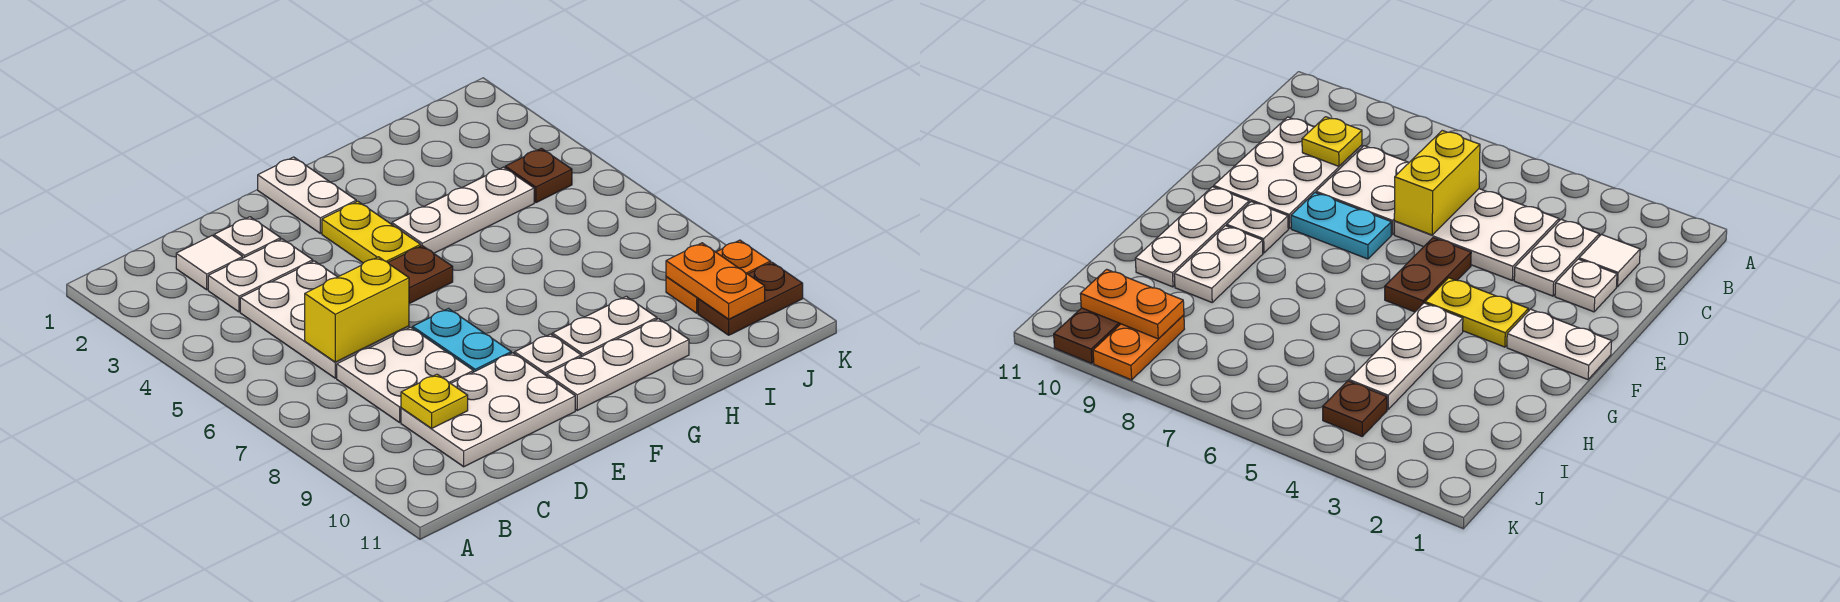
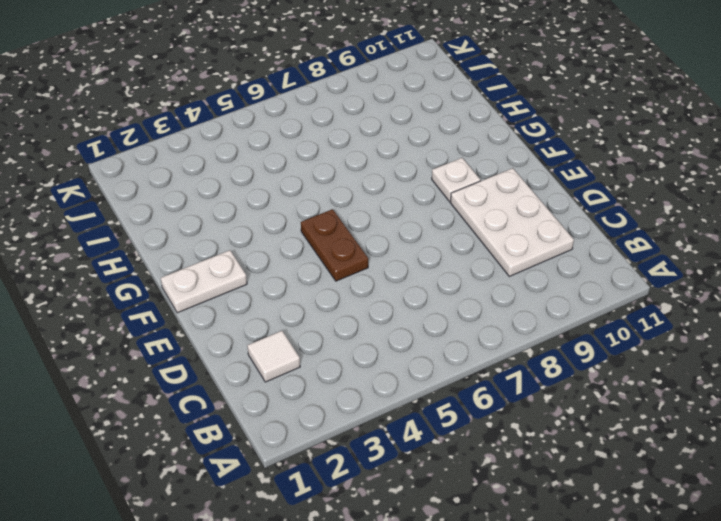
none -> white 1x2 plate [208,239,313,312]
none -> white 2x3 plate [240,261,409,378]
none -> white 2x2 plate [337,327,473,422]

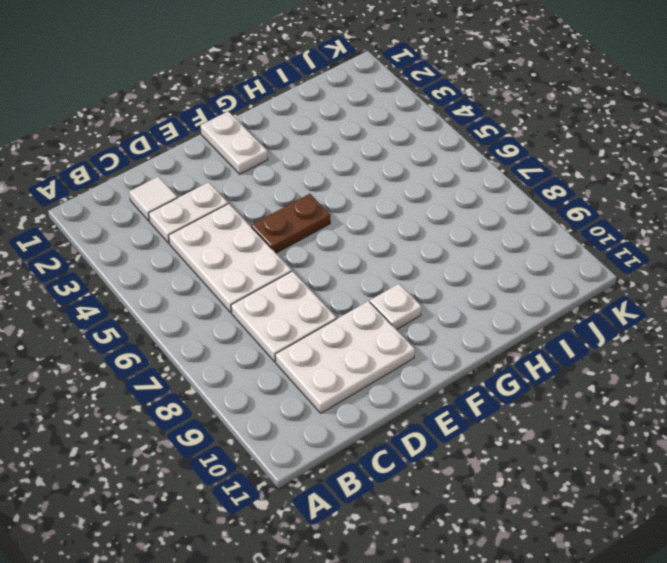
none -> white 1x1 plate [214,217,281,258]
none -> cyan 1x2 plate [413,309,511,372]
none -> yellow 1x2 plate [322,201,421,263]

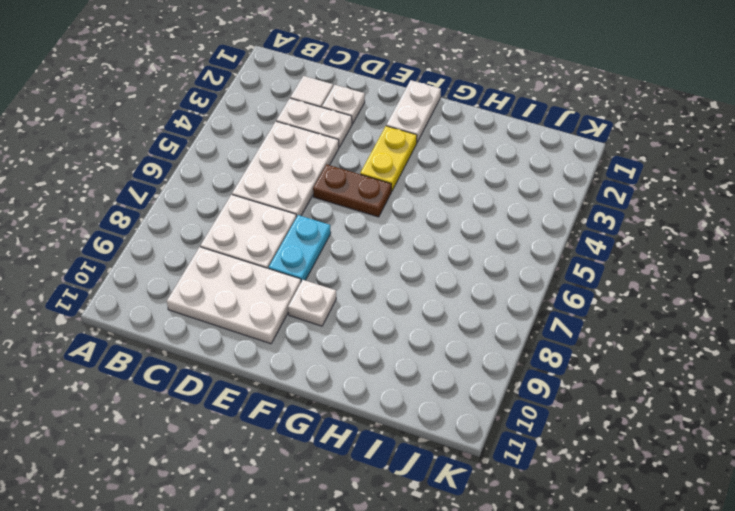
none -> white 1x3 plate [547,319,689,410]
none -> white 1x3 plate [392,167,534,253]
none -> white 1x2 plate [552,296,657,357]

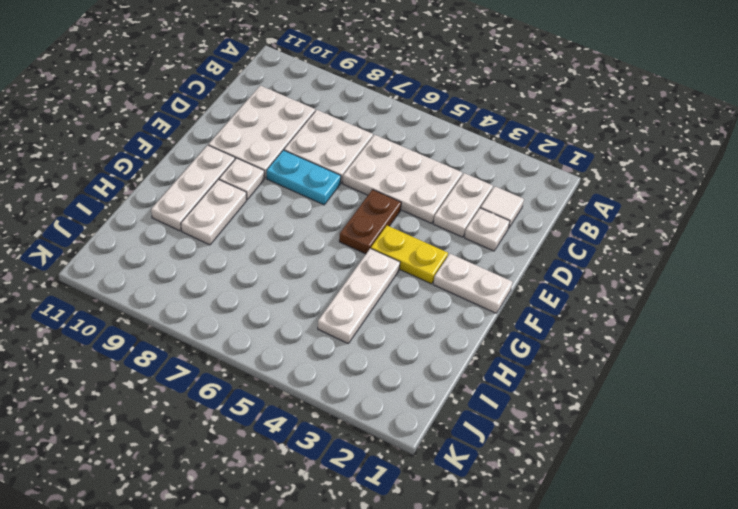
none -> brown 1x1 plate [505,148,572,203]
none -> orange 1x2 plate [666,240,771,313]
none -> brown 1x2 plate [698,262,803,335]

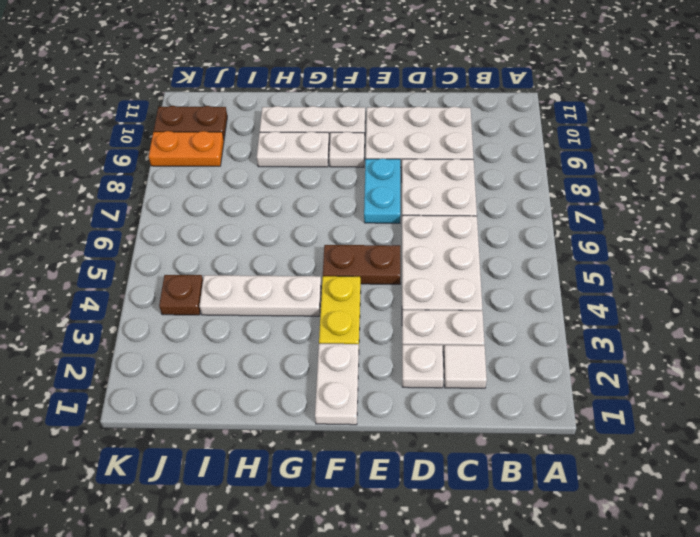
none -> yellow 1x2 brick [305,257,409,362]
none -> yellow 1x1 plate [401,374,468,428]
none -> orange 1x2 plate [666,243,765,319]

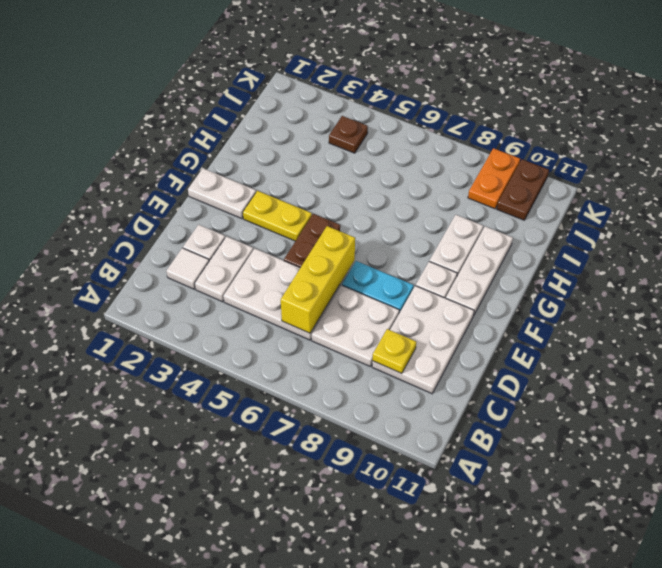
yellow 1x3 brick [281,226,355,333] -> yellow 1x2 brick [305,257,409,362]
none -> white 1x3 plate [392,167,534,253]
none -> orange 1x2 plate [666,243,765,319]

